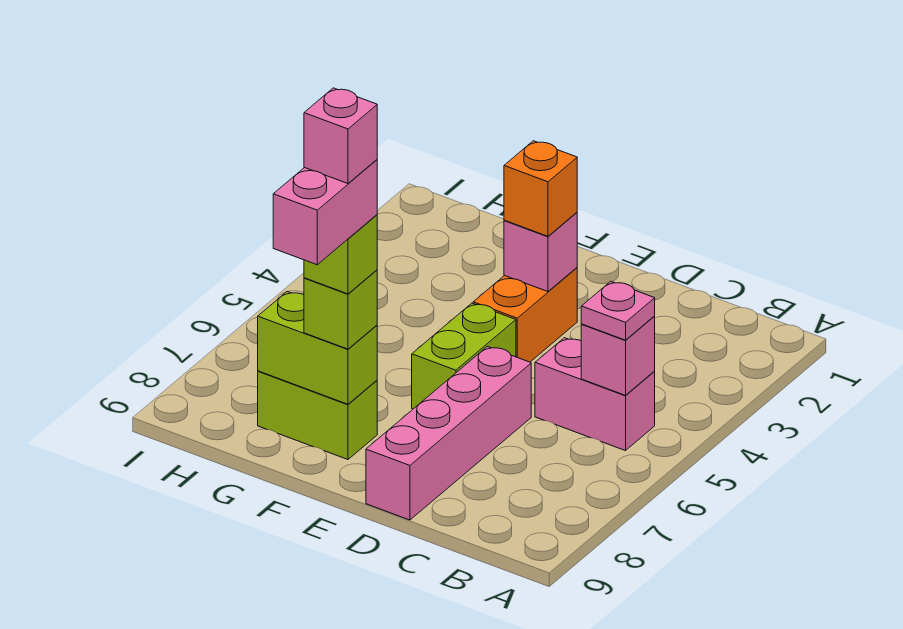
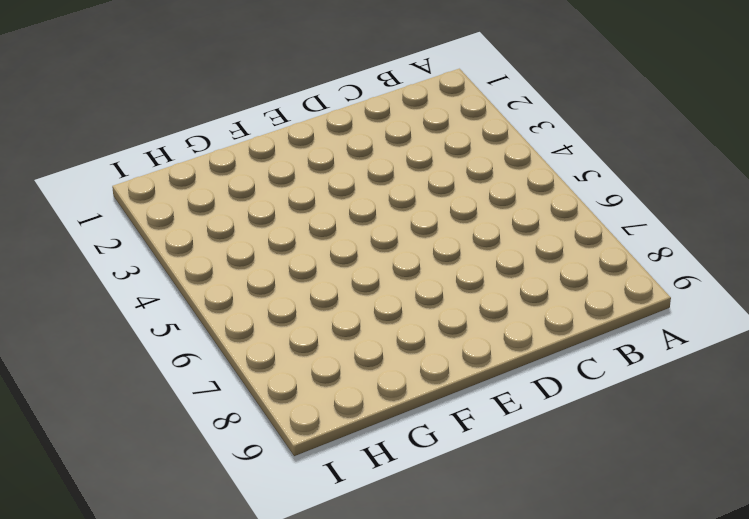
none -> pink 1x2 brick [535,338,655,451]
none -> pink 1x4 brick [366,347,531,520]
none -> orange 1x2 brick [473,268,577,362]

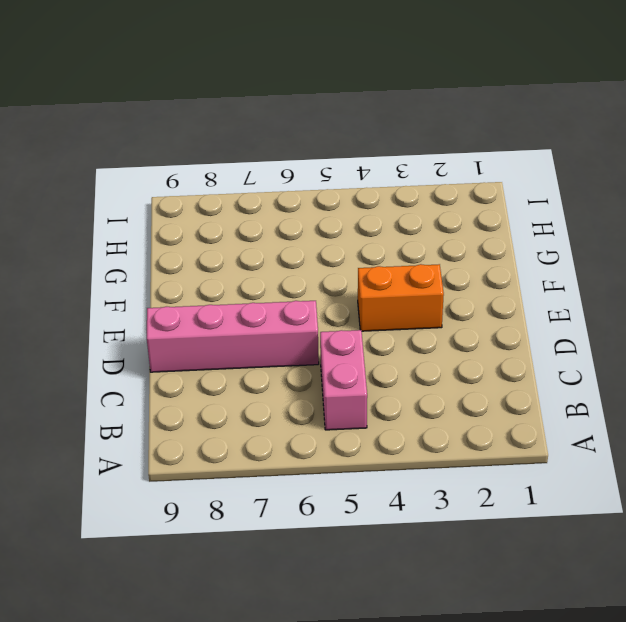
none -> lime 1x2 brick [412,303,516,409]
none -> lime 1x2 brick [258,371,377,459]
none -> pink 1x1 brick [581,316,655,395]

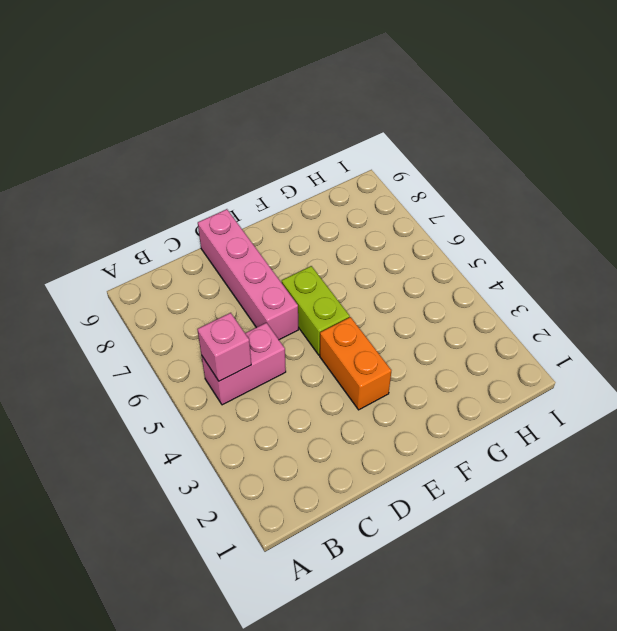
none -> lime 1x2 brick [258,371,377,459]
none -> pink 1x1 brick [504,213,577,292]
none -> lime 1x2 brick [258,292,377,404]

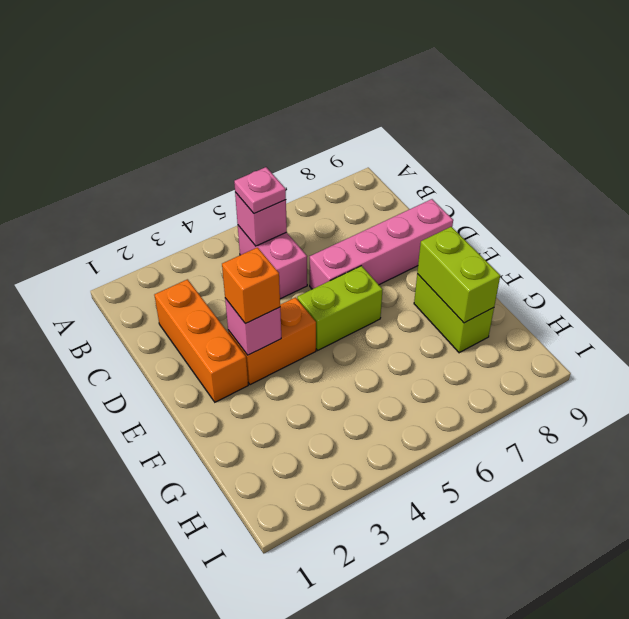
orange 1x3 brick [154,279,248,402] -> none
none -> lime 1x1 brick [304,270,377,349]
none -> lime 1x1 brick [304,215,377,294]
none -> pink 1x2 brick [273,160,377,265]

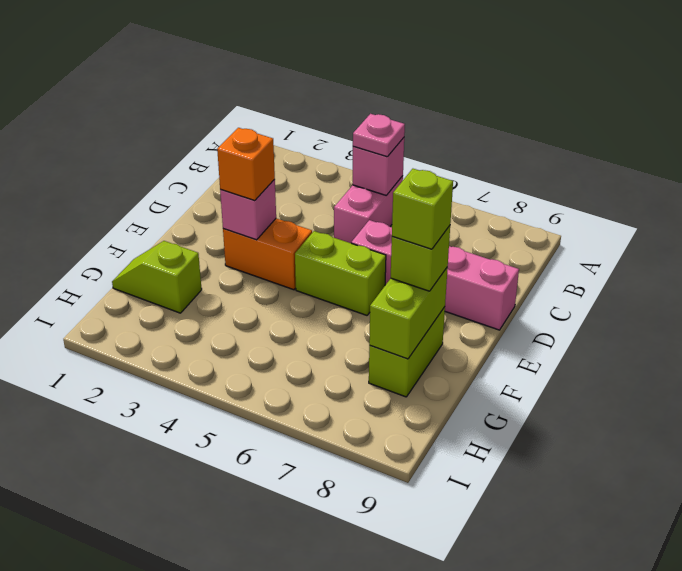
lime 1x2 slope [112,241,202,313] -> none
none -> pink 1x2 brick [273,160,377,265]
none -> pink 1x1 brick [304,88,377,184]

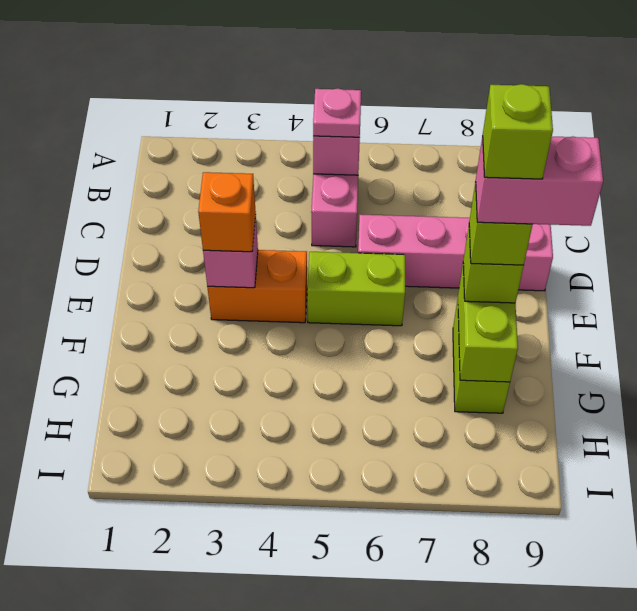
lime 1x1 brick [483,84,553,179] -> pink 1x1 brick [304,88,377,184]

